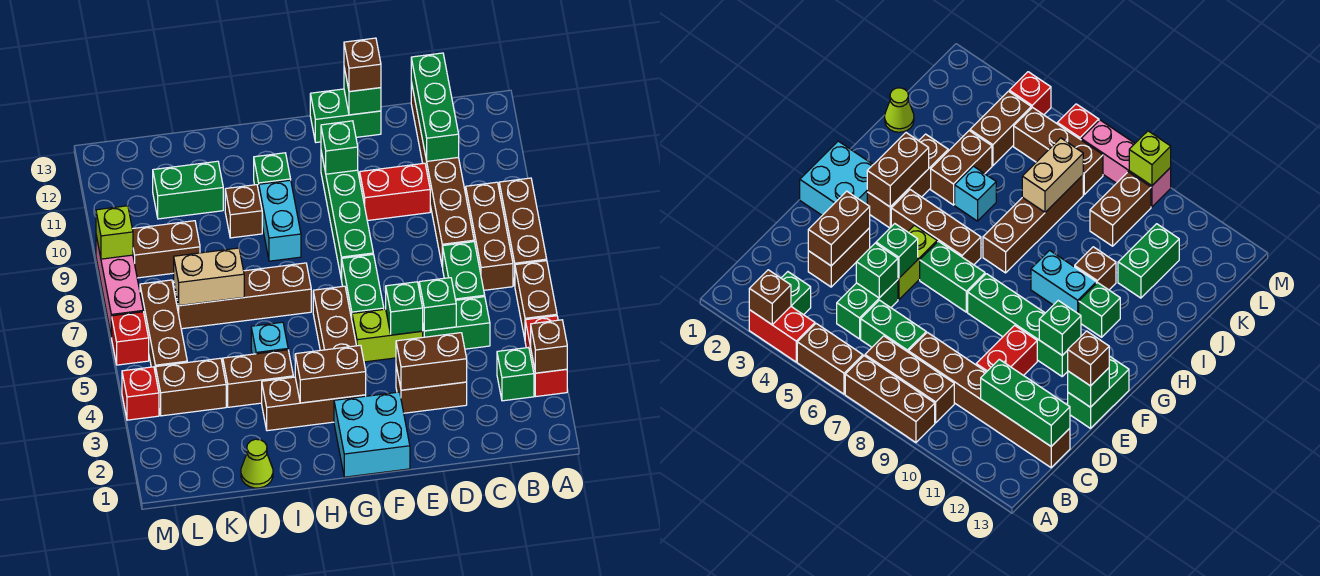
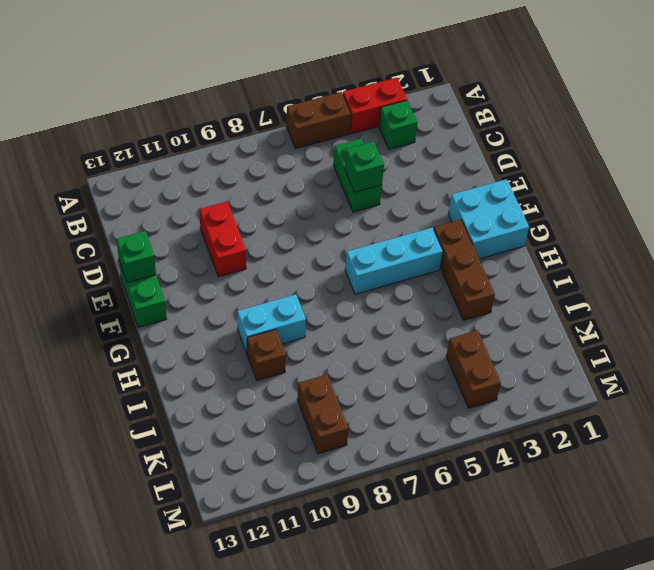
cyan 1x3 brick [345,228,443,294] -> brown 1x3 brick [313,286,356,350]
none -> brown 1x3 brick [499,178,547,285]
none -> brown 1x3 brick [466,182,513,290]
none -> green 1x2 brick [443,242,485,300]
none -> brown 1x6 brick [411,82,474,267]

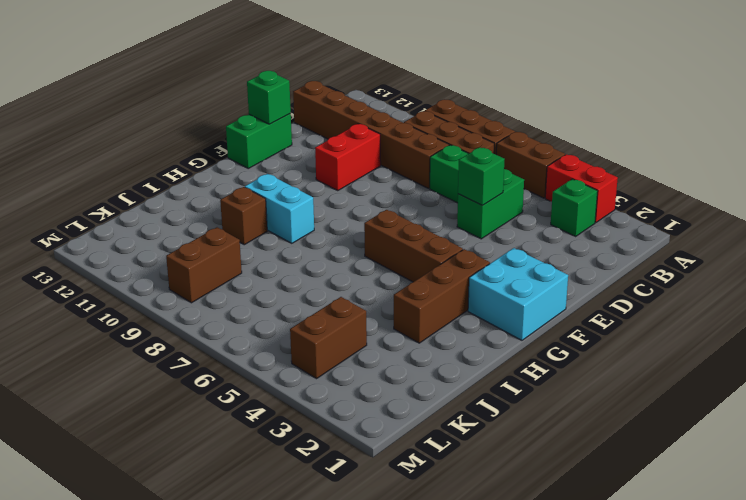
none -> brown 1x2 brick [396,366,467,413]
none -> lime 1x2 brick [352,309,423,362]
none -> green 1x2 brick [342,254,384,319]
none -> green 1x4 brick [321,152,373,280]

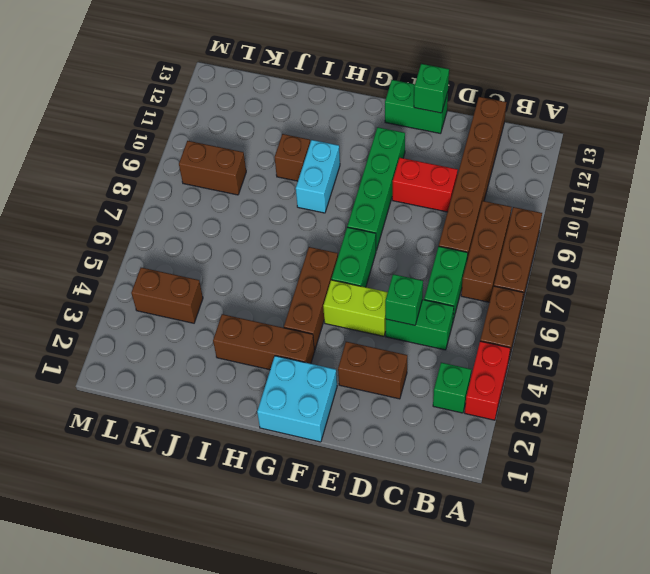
none -> brown 1x4 brick [174,263,311,329]
none -> green 1x1 brick [254,153,291,191]
none -> brown 1x2 brick [223,350,293,407]
none -> cyan 1x1 brick [251,322,288,354]

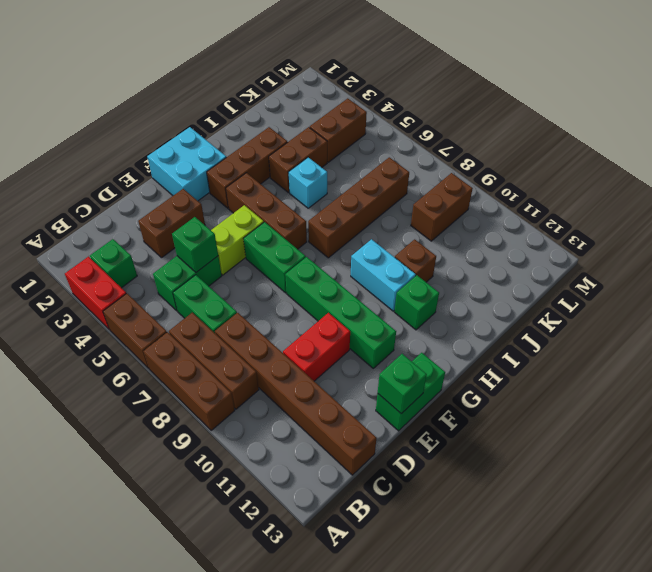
none -> lime 1x1 cone [241,439,273,488]
none -> green 1x2 brick [153,161,223,219]
none -> brown 1x3 brick [140,280,187,374]
none -> red 1x1 brick [122,367,159,420]

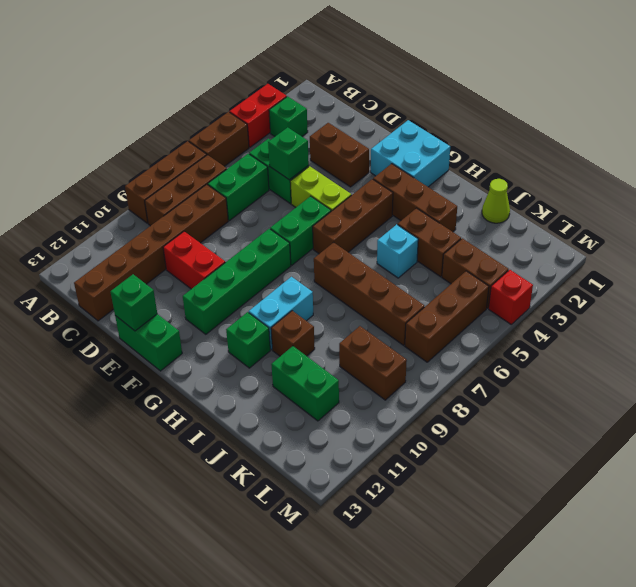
none -> red 1x1 brick [112,312,149,365]
none -> pink 1x3 brick [96,236,143,337]
none -> brown 1x1 brick [531,320,567,373]
none -> green 1x3 brick [411,53,459,161]

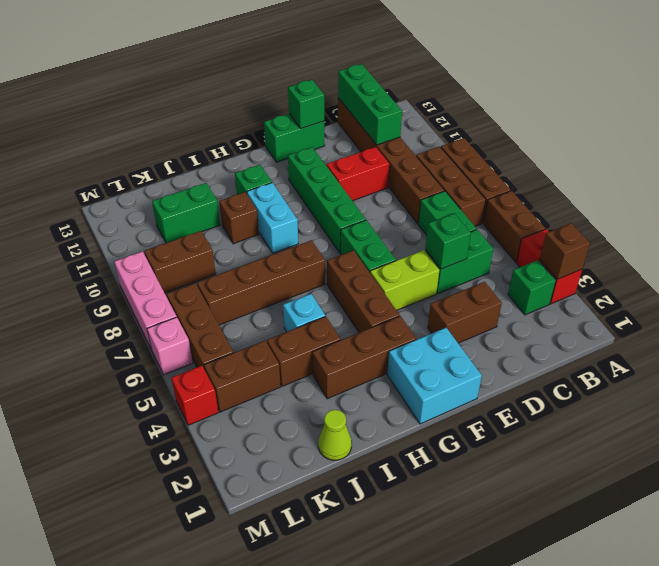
pink 1x1 brick [147,317,193,375] -> red 1x1 brick [112,312,149,365]
none -> brown 1x2 brick [396,333,467,390]
none -> green 1x1 brick [386,282,423,335]
none -> green 1x1 brick [321,121,358,174]
none -> brown 1x2 brick [295,345,366,403]

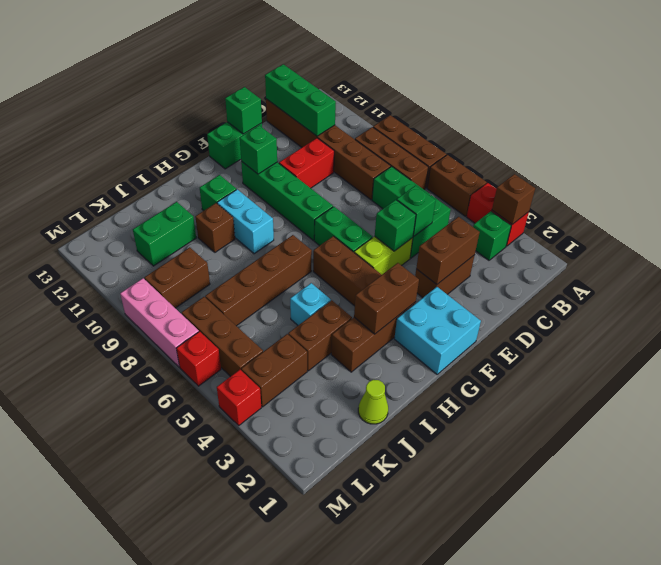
none -> tan 1x2 brick [174,248,244,306]
none -> lime 1x1 brick [96,206,133,259]
none -> brown 1x1 brick [344,38,381,92]

